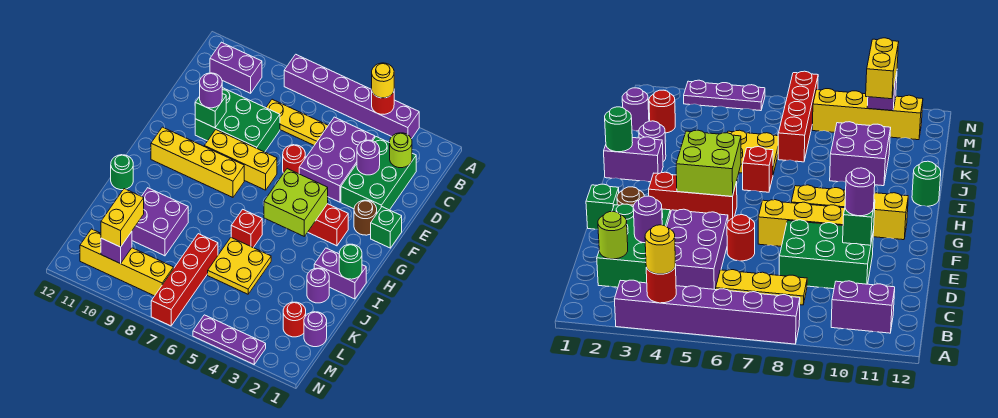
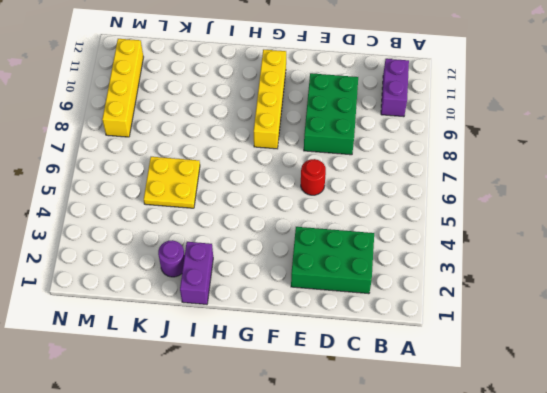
none -> purple 1x6 brick [284,54,419,139]
none -> purple 2x3 brick [299,117,375,202]
none -> yellow 1x3 plate [266,99,328,145]
none -> green 1x1 brick [371,207,402,248]

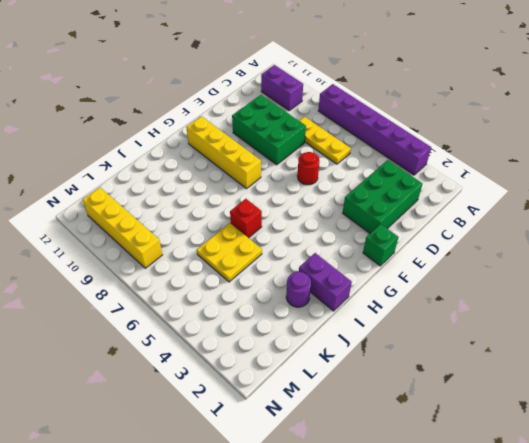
none -> purple 2x3 brick [299,117,375,202]
none -> brown 1x1 round brick [354,200,377,235]
none -> yellow 1x3 brick [204,130,277,190]
none -> red 1x3 brick [308,204,348,246]

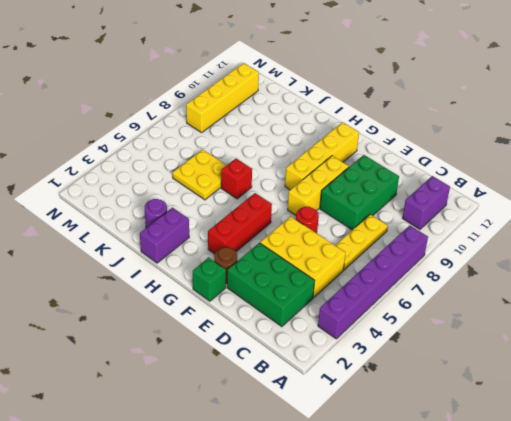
yellow 2x3 brick [260,216,346,298] -> purple 2x3 brick [299,117,375,202]
none -> green 1x1 round brick [111,155,133,190]
none -> purple 2x2 brick [132,188,188,256]
none -> red 1x4 brick [151,234,218,326]
none -> purple 1x1 round brick [304,312,327,347]

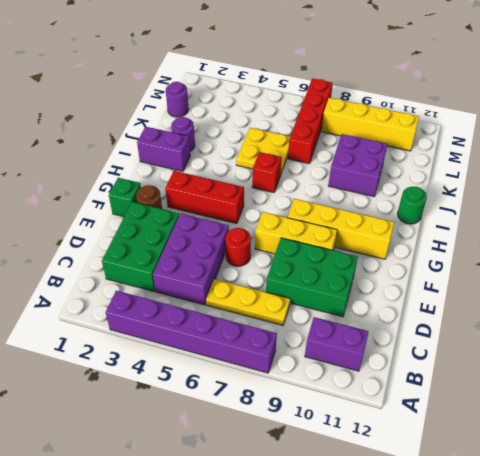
none -> red 1x1 round brick [283,302,306,337]
none -> purple 1x3 plate [193,315,266,364]
none -> red 1x1 round brick [372,92,394,114]
none -> lime 1x1 round brick [390,133,412,168]

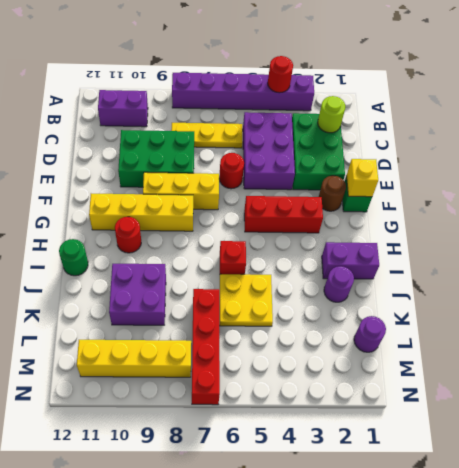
yellow 1x1 brick [346,159,378,197] -> none
red 1x1 round brick [115,217,141,253] -> red 1x1 round brick moved to [283,302,306,337]
none -> purple 1x3 plate [193,315,266,364]
none -> purple 1x1 round brick [357,140,380,175]
none -> green 1x1 brick [195,94,226,128]
none -> lime 2x2 brick [264,169,328,236]

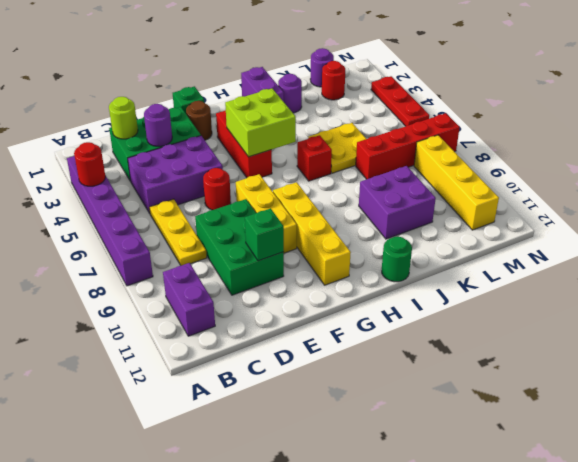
red 1x3 plate [371,76,429,126] -> purple 1x3 plate [193,315,266,364]
none -> green 1x1 round brick [339,244,362,279]
none -> purple 1x1 brick [101,232,132,264]
none -> yellow 1x1 round brick [372,63,394,98]
none -> purple 1x1 round brick [200,73,222,108]

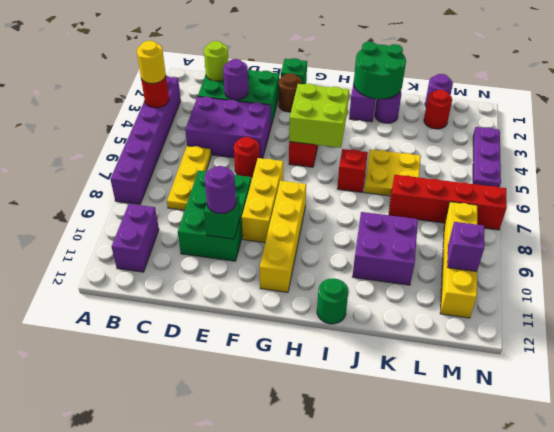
green 2x2 round brick [354,42,406,99] -> green 1x1 round brick [339,244,362,279]
none -> yellow 1x2 brick [101,189,144,247]

